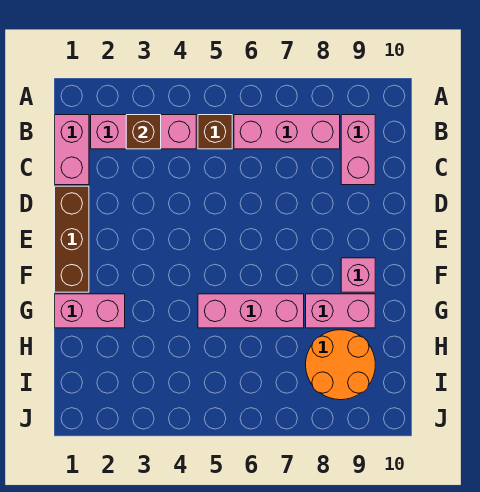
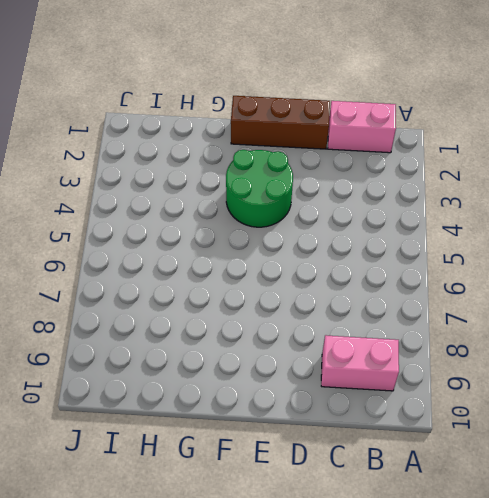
green 2x2 round brick [226,150,293,227] -> none
none -> pink 1x3 brick [91,115,196,149]
none -> brown 1x1 brick [198,115,232,149]
none -> pink 1x3 brick [234,115,340,149]

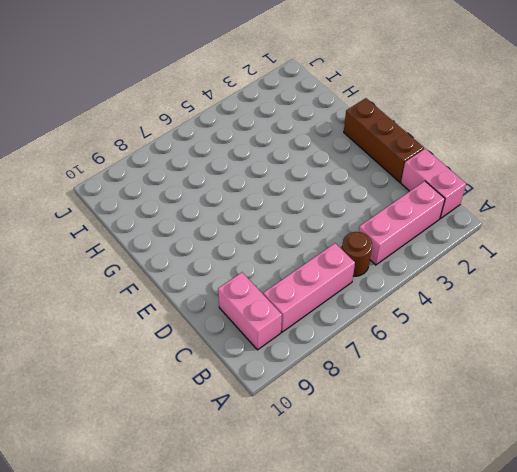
brown 1x1 round brick [342,232,372,276] -> brown 1x1 brick [198,115,232,149]
none -> pink 1x1 brick [341,258,375,292]
none -> pink 1x2 brick [55,294,125,328]
none -> pink 1x3 brick [198,294,304,328]

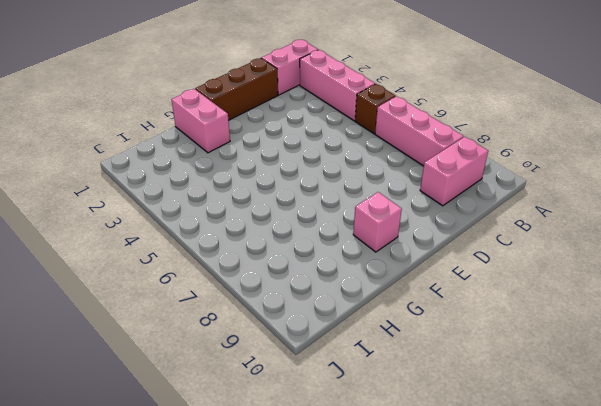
none -> pink 1x3 brick [198,294,304,328]
none -> pink 1x2 brick [306,294,375,328]
none -> orange 2x2 round brick [306,330,375,400]

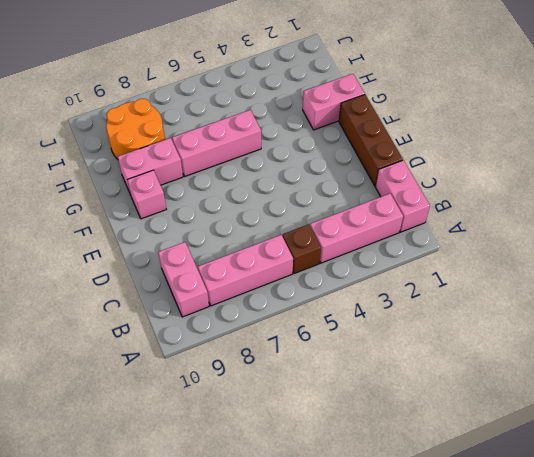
none -> brown 1x1 brick [126,115,161,149]

